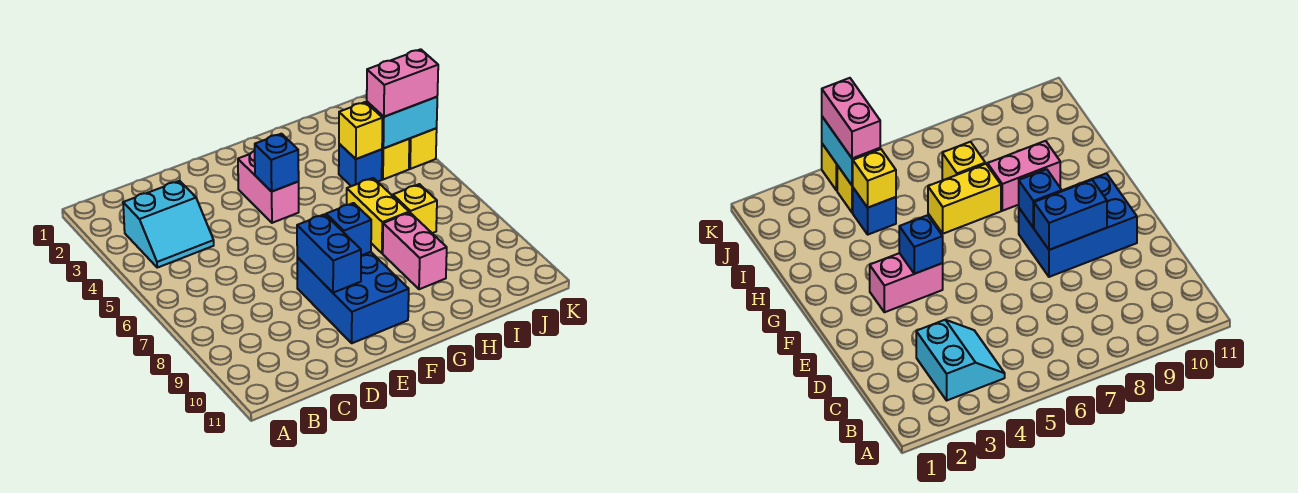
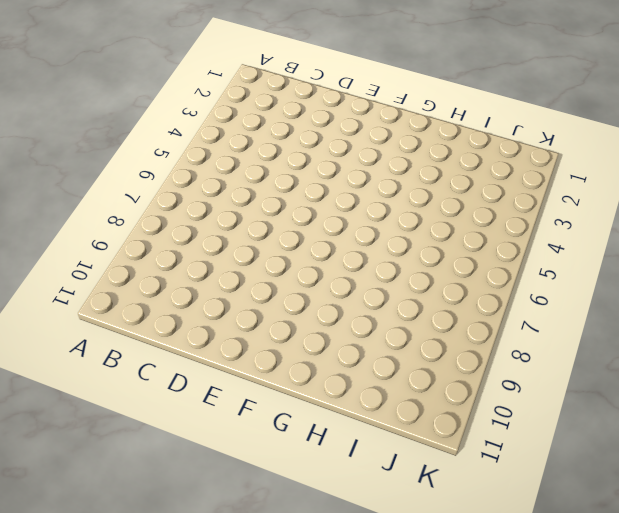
none -> cyan 2x2 slope [123,181,214,268]
none -> blue 2x3 brick [297,252,409,343]
none -> pink 1x2 brick [238,151,299,223]

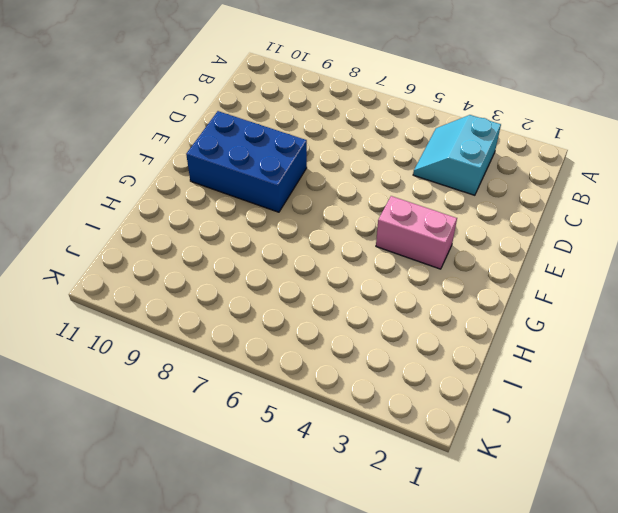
none -> yellow 1x2 brick [347,178,409,253]
none -> pink 1x2 brick [383,213,447,289]
none -> blue 1x1 brick [339,144,382,186]

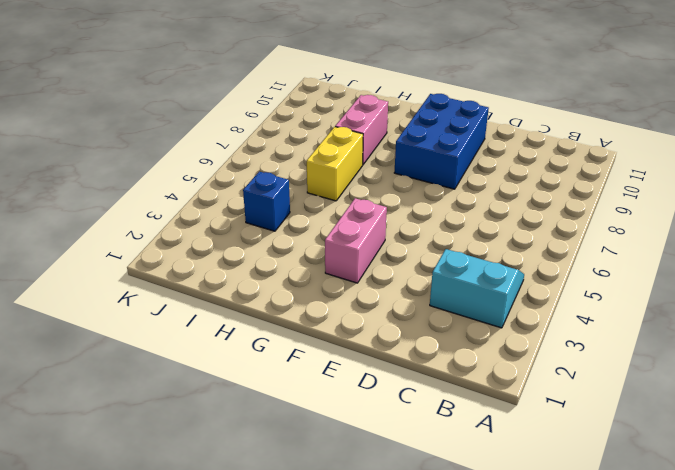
none -> yellow 1x1 brick [393,184,437,233]
none -> yellow 1x1 brick [382,139,409,180]
none -> yellow 1x1 brick [409,128,437,169]

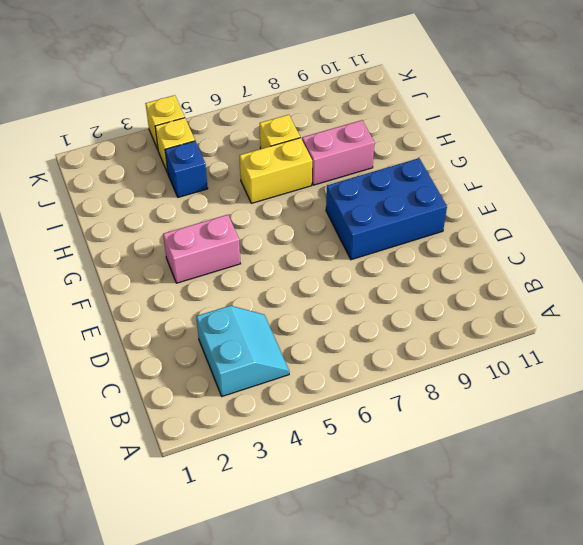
none -> blue 1x2 brick [297,214,361,293]
none -> blue 1x1 brick [255,134,299,192]
none -> blue 1x1 brick [326,203,371,256]

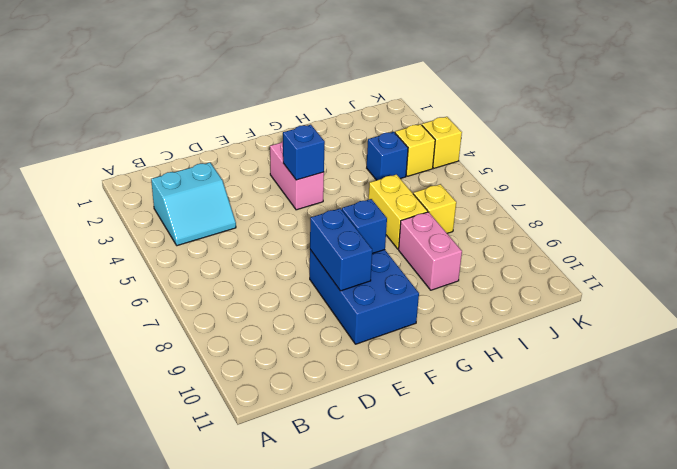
none -> yellow 1x1 brick [339,102,383,159]
none -> cyan 1x2 brick [367,97,437,148]
none -> pink 1x2 brick [367,49,438,117]

